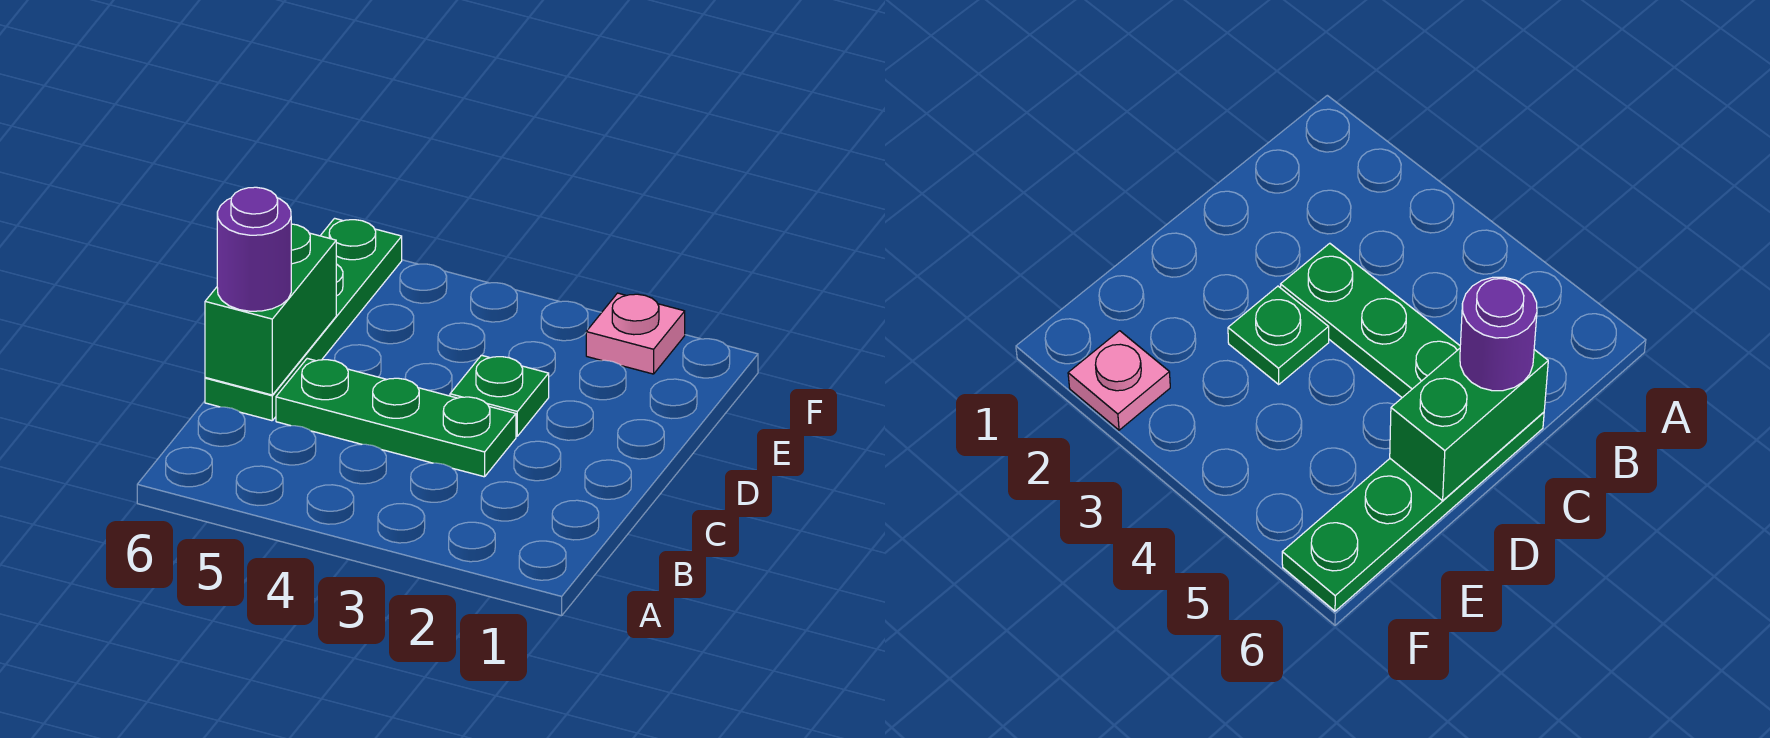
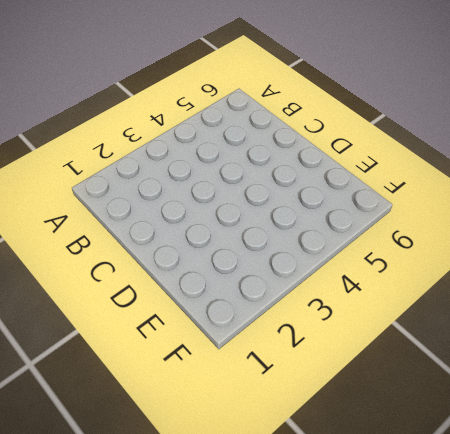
none -> green 1x3 plate [276,358,516,477]
none -> green 1x4 plate [205,218,402,421]

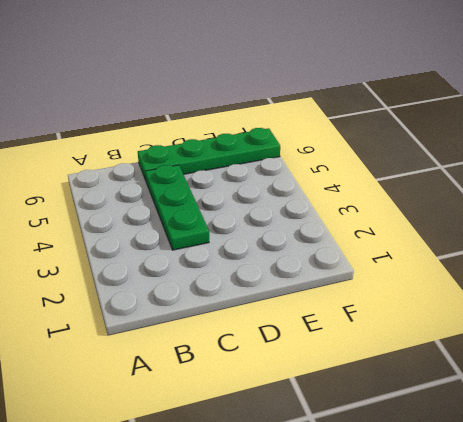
none -> green 1x1 plate [450,355,549,436]
none -> pink 1x1 plate [586,293,685,374]

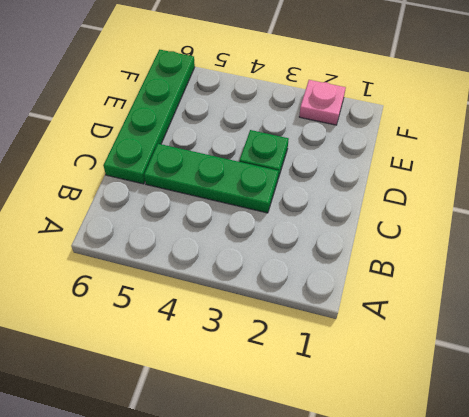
none -> green 1x2 brick [205,224,336,395]
none -> purple 1x1 round brick [217,187,291,311]

